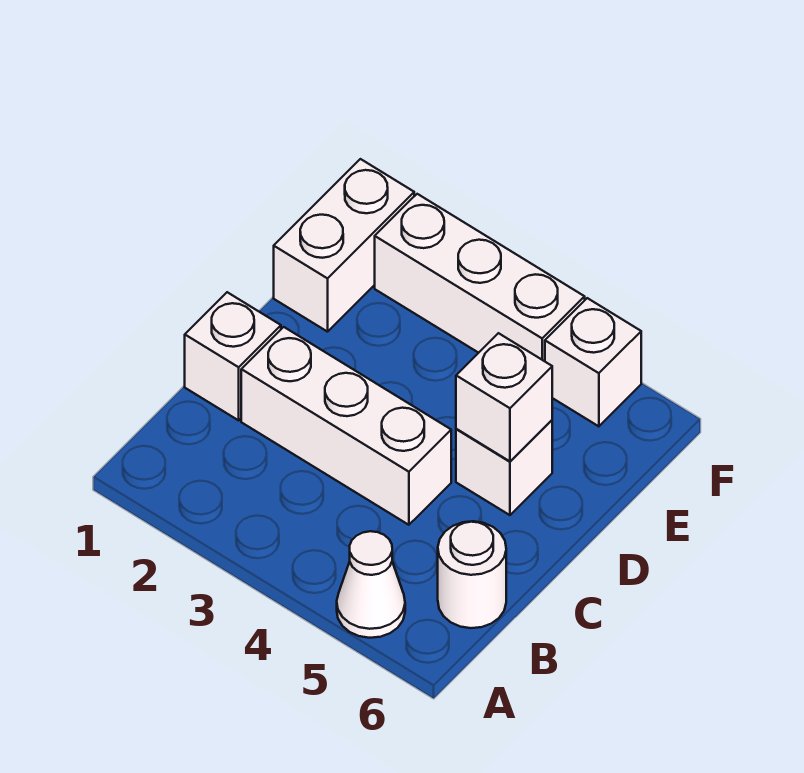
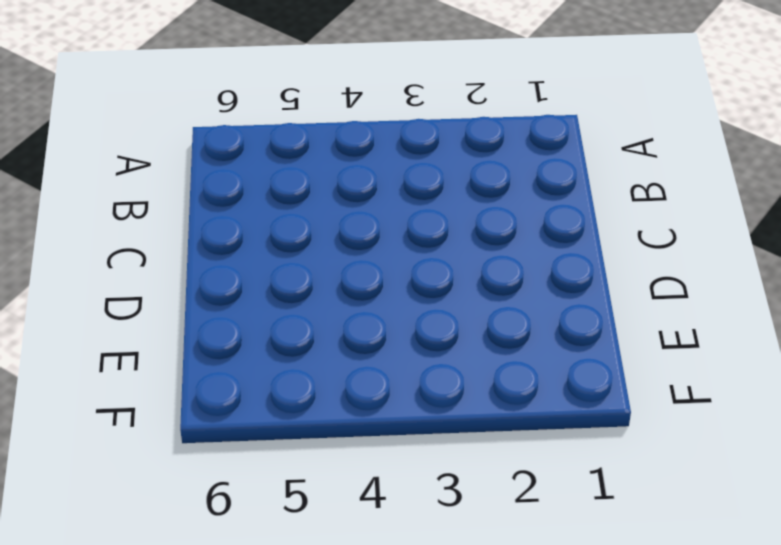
none -> white 1x1 cone [337,531,405,638]
none -> white 1x1 round brick [438,521,506,628]

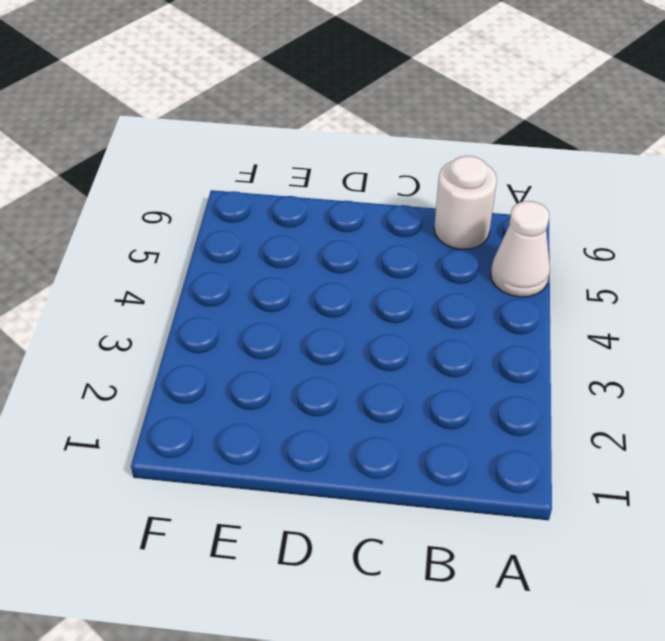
none -> white 1x1 brick [185,292,281,420]
none -> white 1x3 brick [241,327,451,525]

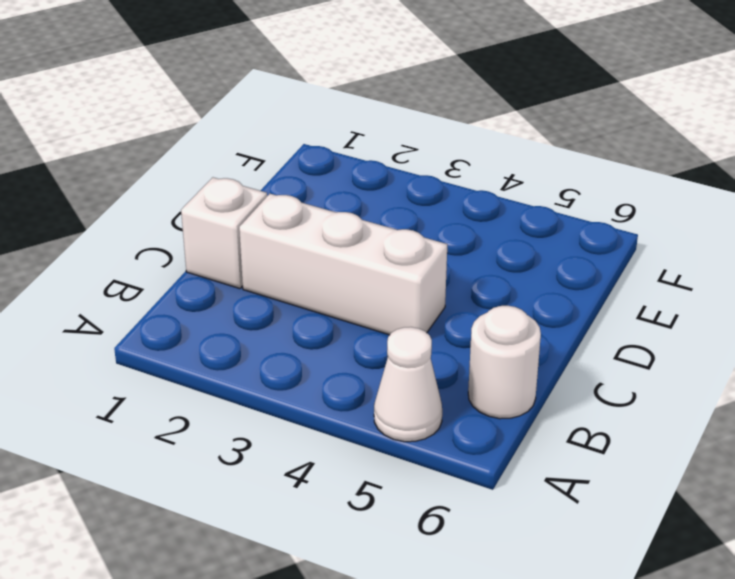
none -> white 1x1 brick [456,420,552,515]
none -> white 1x2 brick [274,159,414,332]

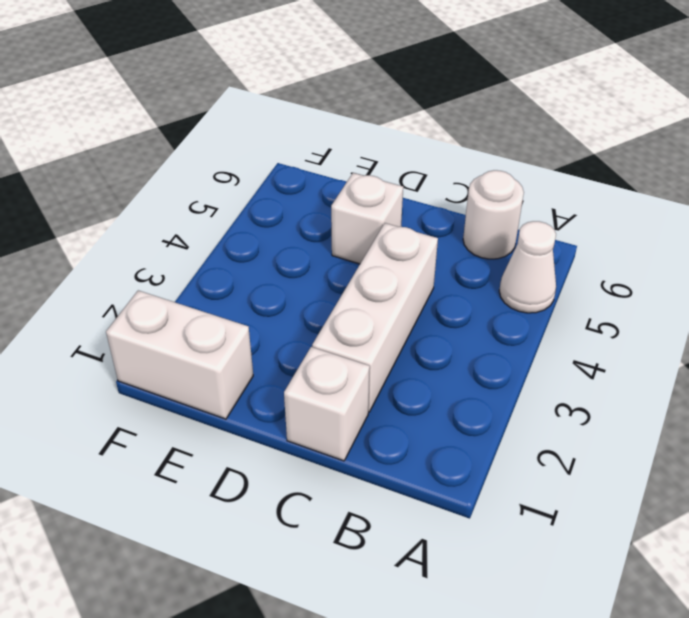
none -> white 1x3 brick [375,194,585,361]
none -> white 1x1 brick [545,298,641,426]

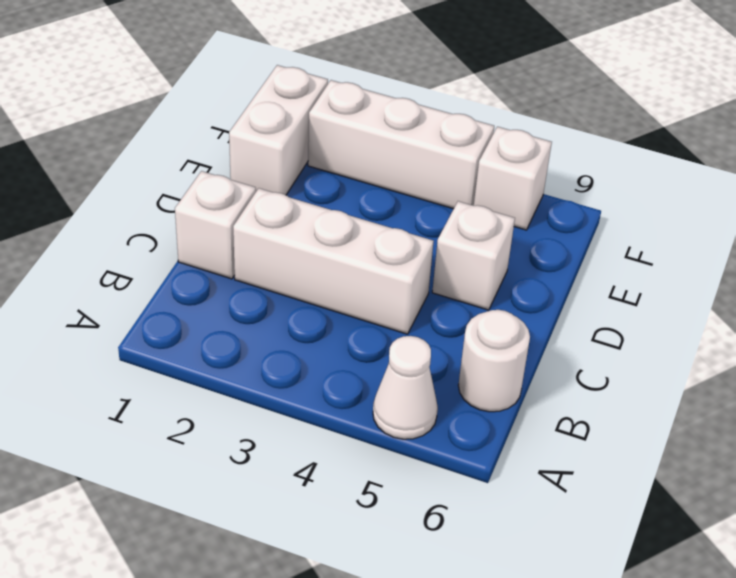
none -> white 1x1 brick [456,333,552,461]

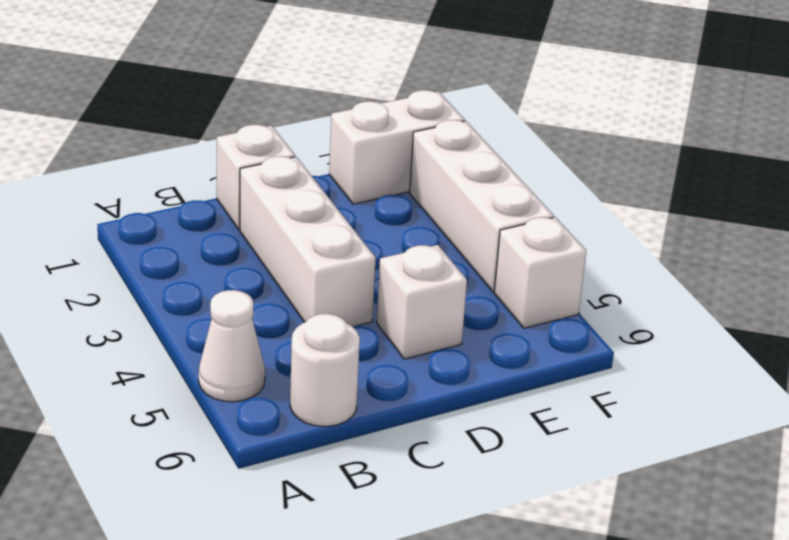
none -> white 1x1 brick [456,333,552,461]

